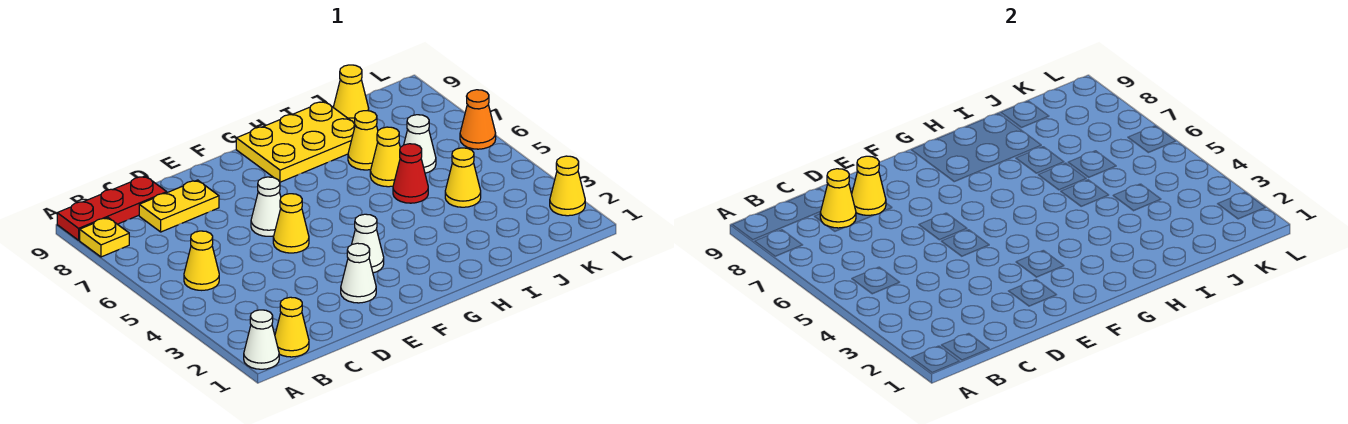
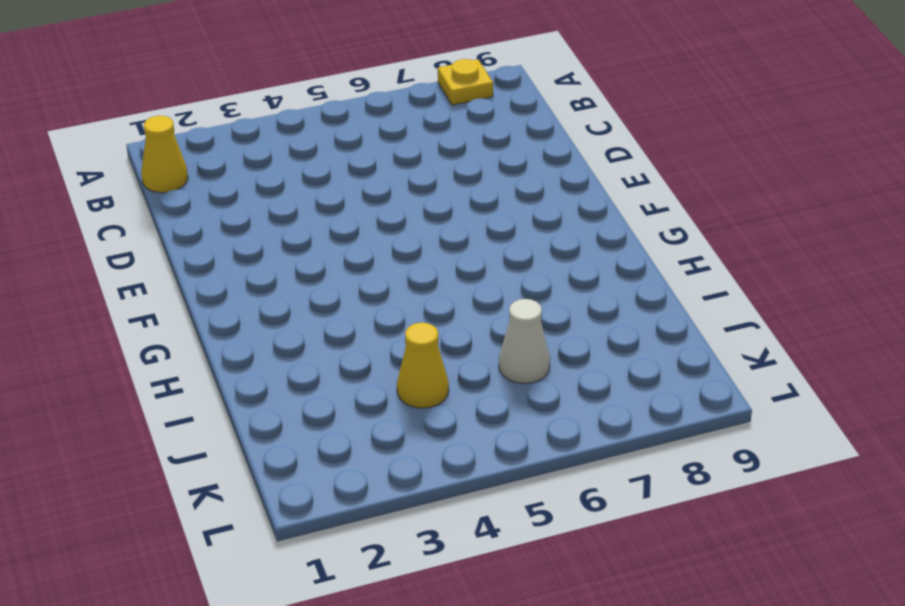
none -> white 1x1 cone [244,310,279,369]
none -> red 1x3 plate [57,176,167,240]
none -> yellow 1x1 cone [184,231,219,290]

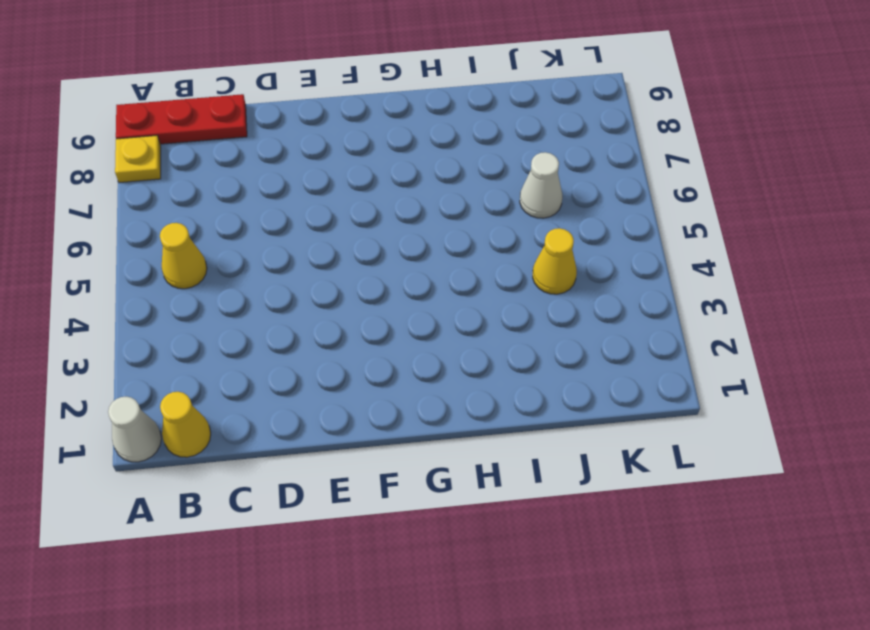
none -> yellow 1x2 plate [139,180,219,232]
none -> white 1x1 cone [341,243,376,303]
none -> yellow 1x1 cone [273,194,309,253]

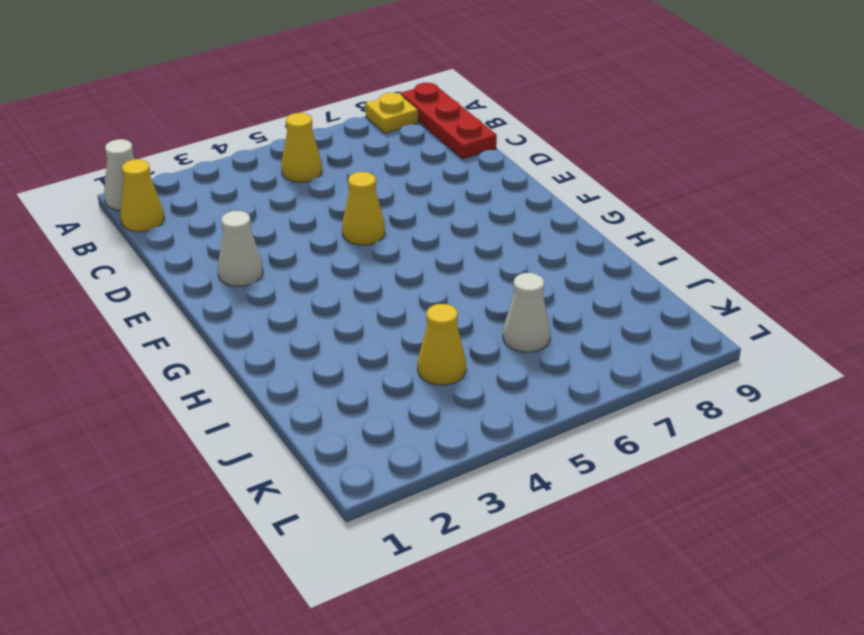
none -> yellow 1x2 plate [139,180,219,232]
none -> white 1x1 cone [251,177,281,236]
none -> white 1x1 cone [352,214,384,273]

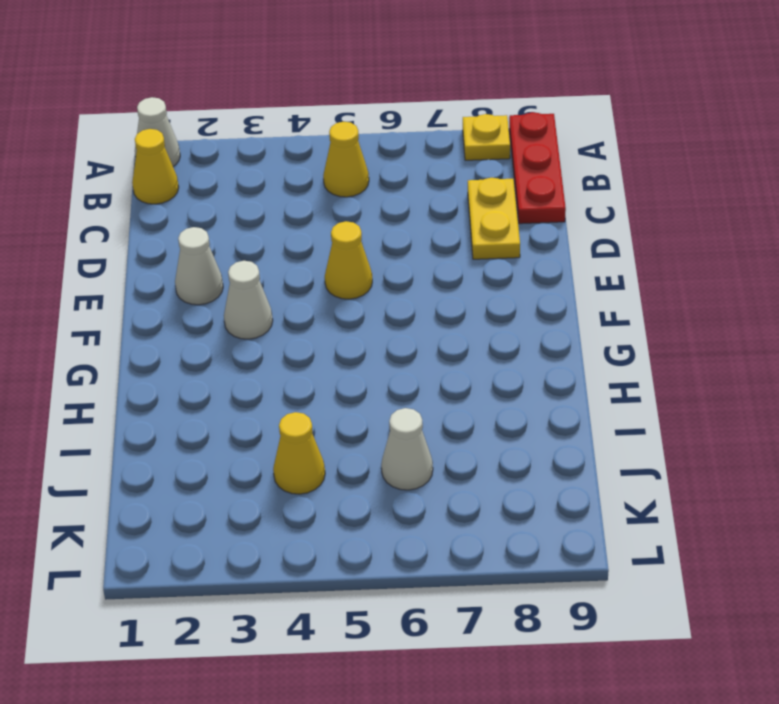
none -> white 1x1 cone [251,177,281,236]
none -> yellow 2x3 plate [236,101,355,182]
none -> red 1x1 cone [393,144,428,203]

